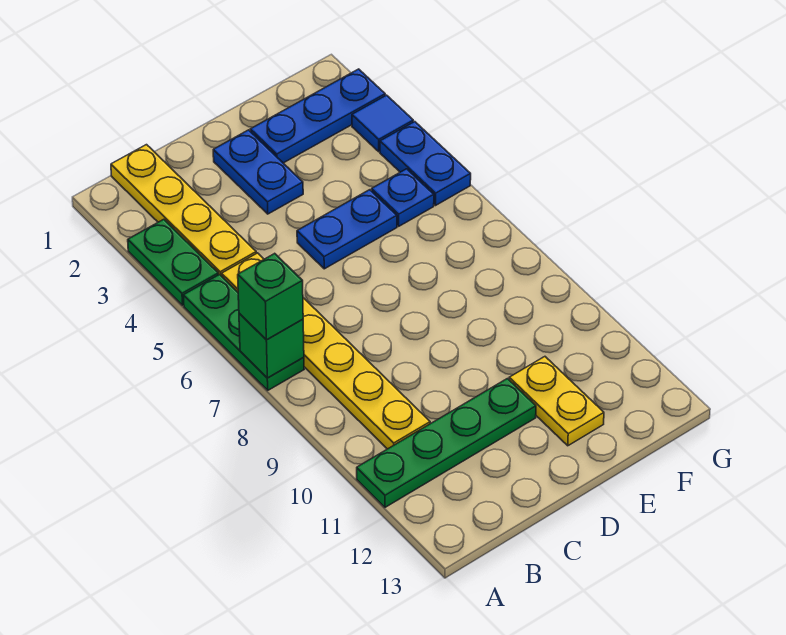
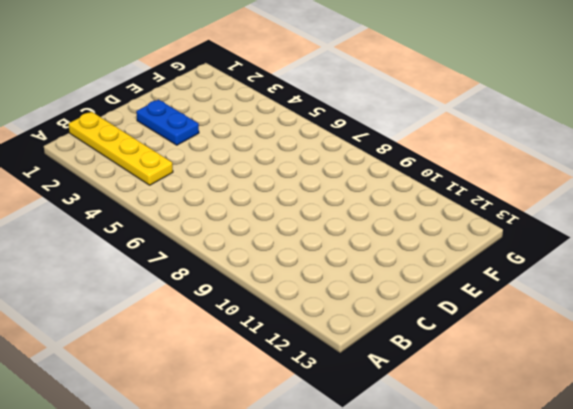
none -> green 1x2 plate [128,219,218,305]
none -> green 1x3 plate [183,274,304,390]
none -> green 1x4 plate [357,379,536,507]

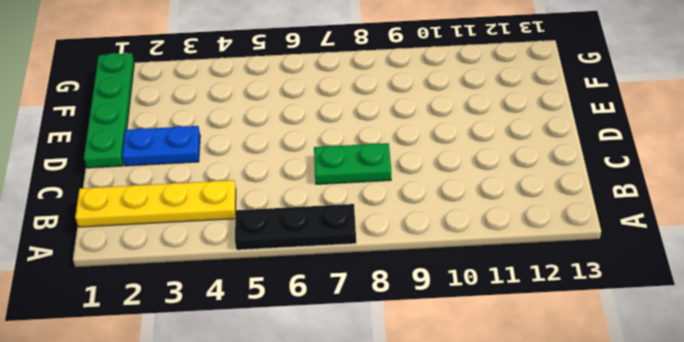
black 1x3 plate [235,204,356,250] -> green 1x3 plate [183,274,304,390]
green 1x2 plate [314,143,391,184] -> green 1x2 plate moved to [128,219,218,305]
green 1x4 plate [84,53,134,168] -> green 1x4 plate moved to [357,379,536,507]
none -> yellow 1x6 plate [222,253,430,449]
none -> blue 1x2 plate [297,190,397,269]
none -> blue 1x3 plate [250,69,385,163]

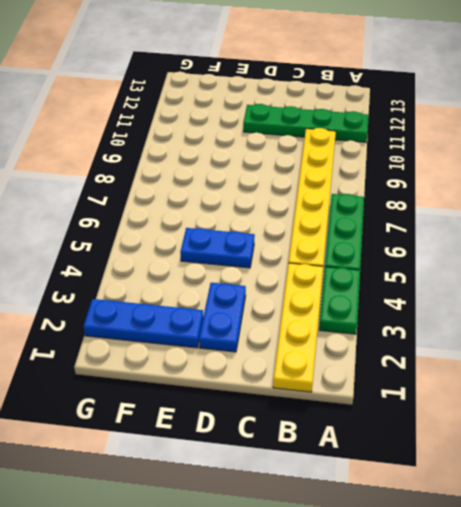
none -> yellow 1x2 plate [509,357,604,446]
none -> blue 1x1 plate [372,169,434,226]
none -> blue 1x1 tile [352,95,413,152]

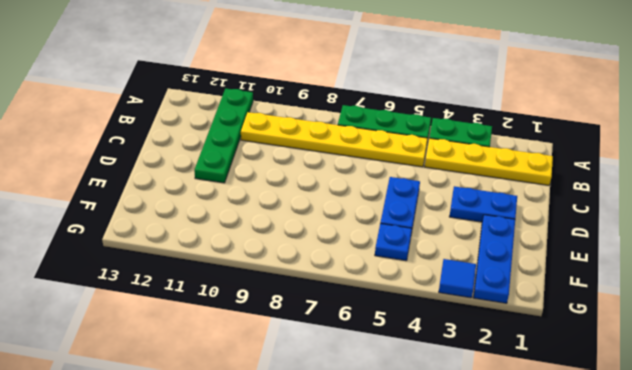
none -> yellow 1x2 plate [509,357,604,446]
none -> blue 1x2 plate [380,122,471,205]
none -> green 1x1 brick [239,313,304,378]

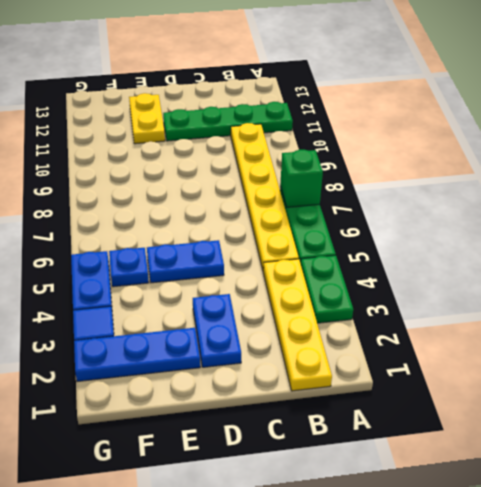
none -> green 1x1 brick [238,253,303,340]

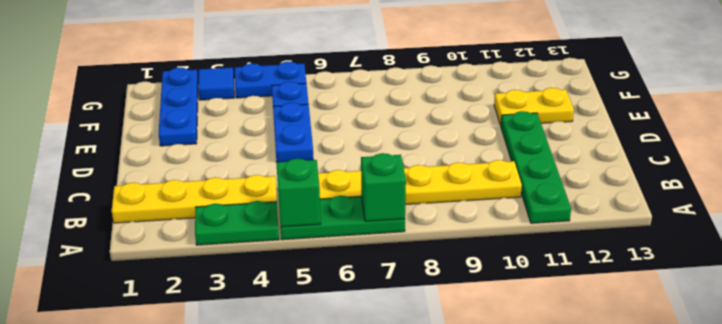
green 1x1 brick [276,159,321,227] -> green 1x1 brick moved to [238,253,303,340]
none -> blue 1x2 plate [213,130,303,214]

